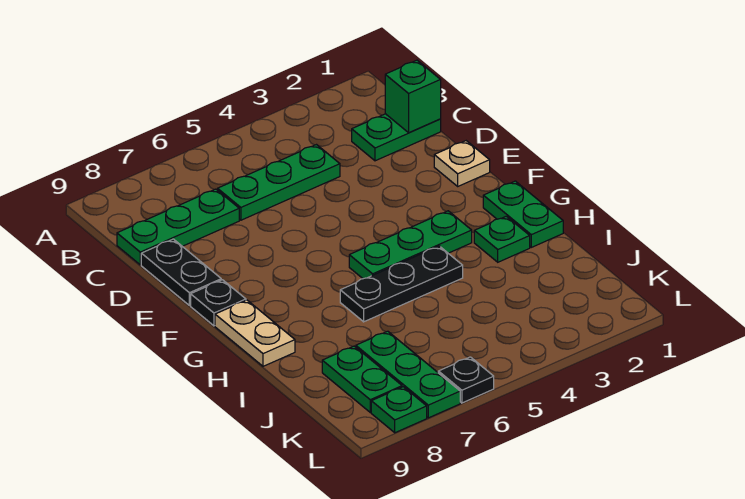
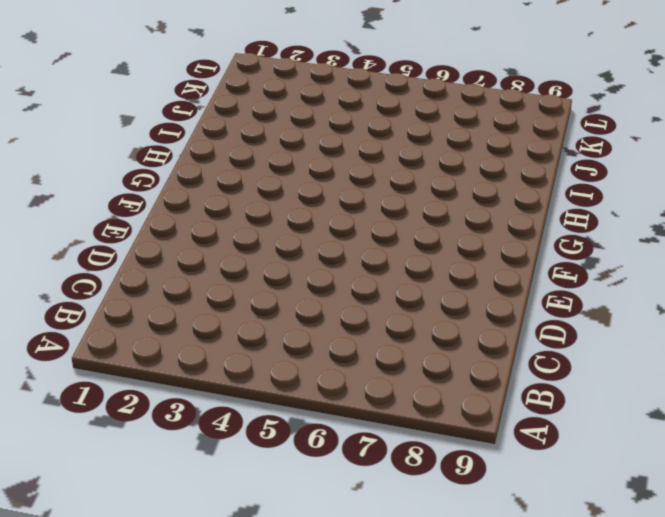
none -> green 1x2 plate [352,114,441,161]
none -> green 1x3 plate [218,145,340,220]
none -> green 1x3 plate [117,189,239,265]

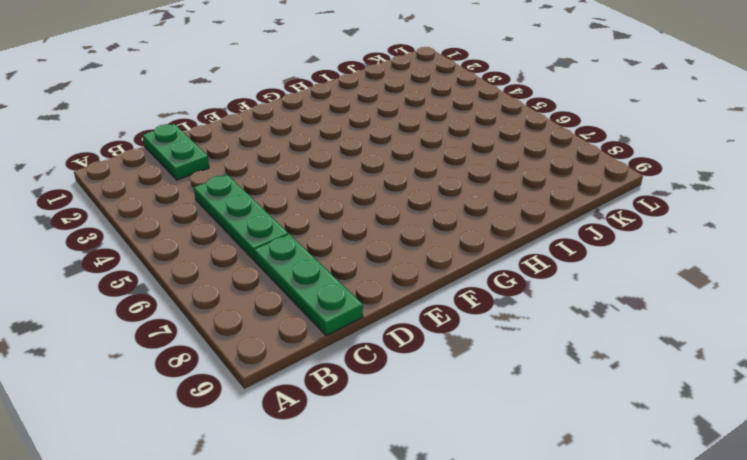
none -> black 1x2 plate [141,239,221,305]
none -> tan 1x1 plate [434,141,490,186]
none -> black 1x1 plate [191,280,246,326]

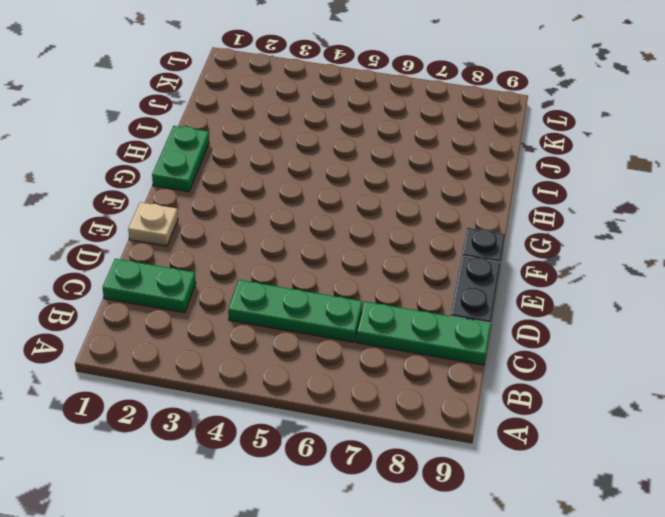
none -> green 1x3 plate [349,211,472,279]
none -> tan 1x2 plate [215,300,295,366]
none -> green 1x1 plate [474,216,530,262]

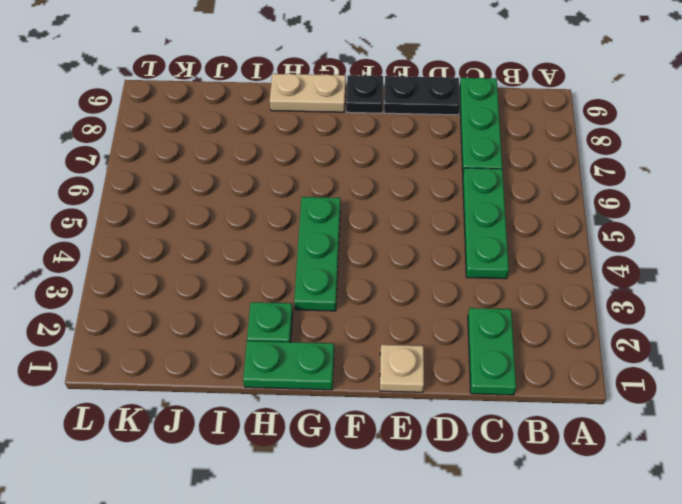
none -> black 1x3 plate [340,246,463,322]
none -> green 1x3 plate [356,331,460,418]
none -> green 1x2 plate [322,346,402,412]

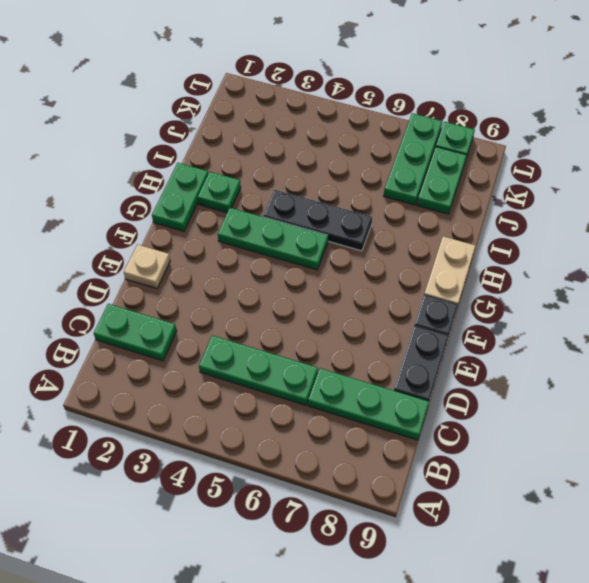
none -> black 1x1 plate [438,357,494,403]
none -> green 1x1 brick [385,60,441,133]

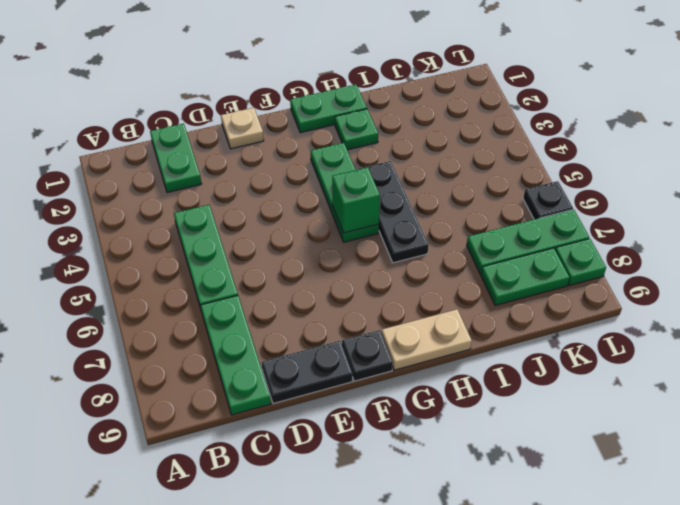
green 1x1 brick [332,167,380,233] -> green 1x1 brick moved to [385,60,441,133]

